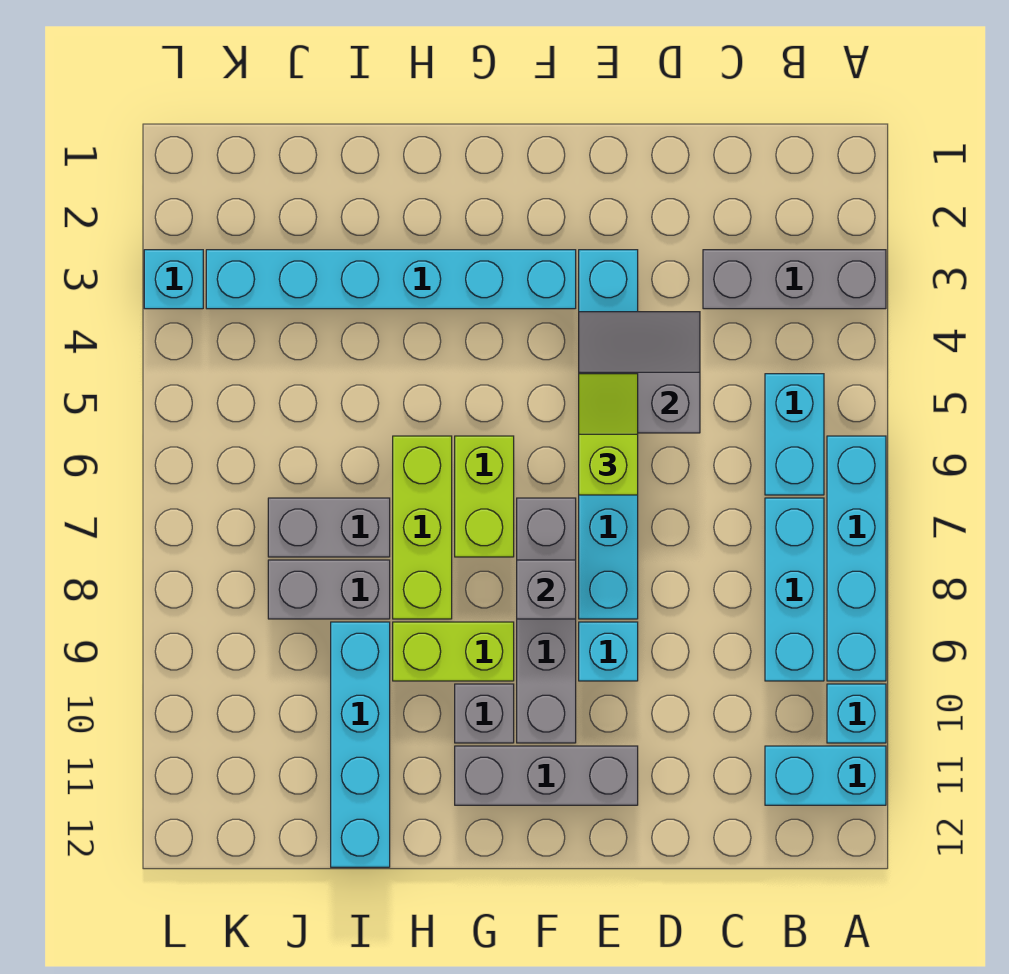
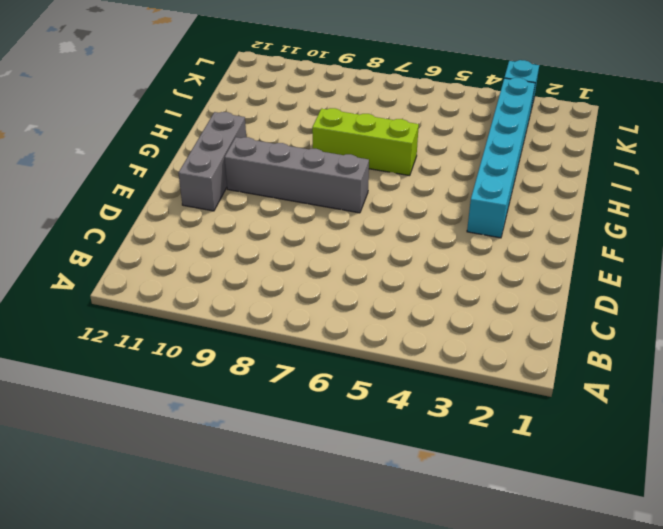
none -> grey 1x3 brick [703,250,886,309]
none -> cyan 1x4 brick [827,436,886,681]
none -> cyan 1x1 brick [827,684,886,743]

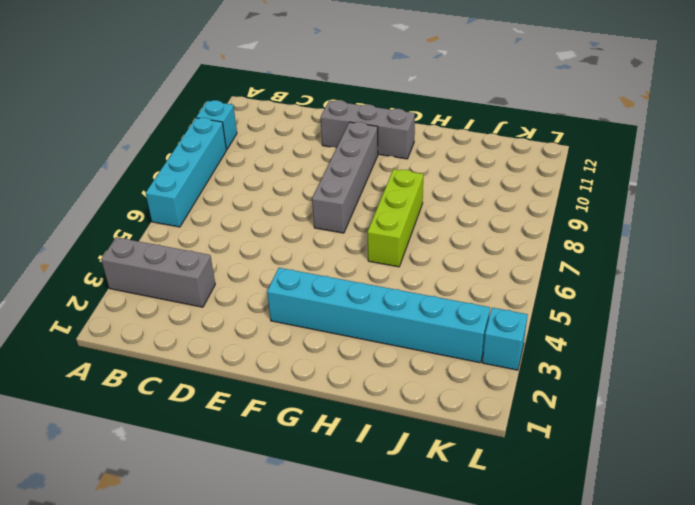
none -> cyan 1x2 brick [765,746,886,805]
none -> cyan 1x2 brick [765,374,824,495]
none -> cyan 1x3 brick [765,498,824,681]

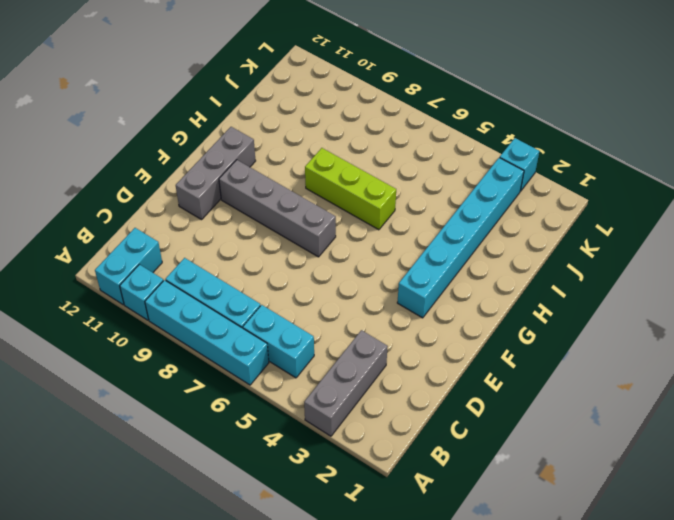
none -> cyan 1x6 brick [579,250,638,619]
none -> cyan 1x1 brick [579,622,638,681]
none -> lime 1x2 brick [455,436,514,557]

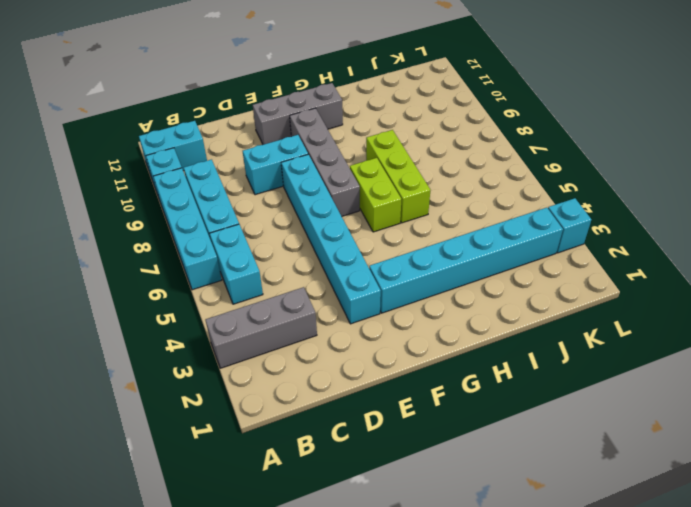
cyan 1x2 brick [243,135,308,195] -> cyan 1x1 brick [579,622,638,681]
none -> lime 1x2 brick [393,622,514,681]
none -> grey 1x1 brick [455,684,514,743]
none -> grey 1x2 brick [268,498,390,557]

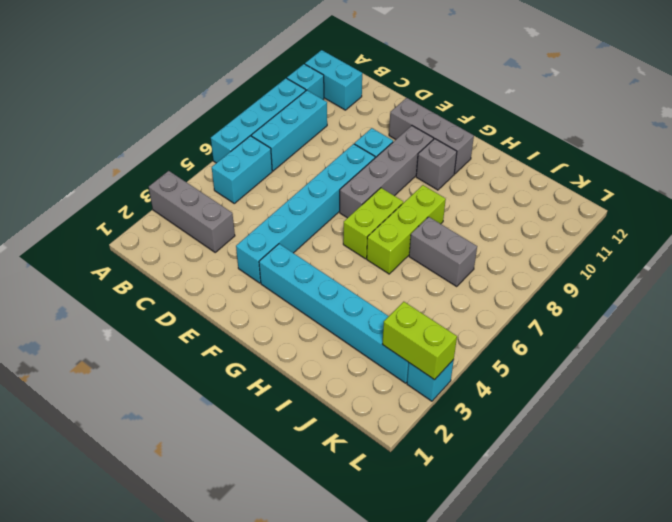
lime 1x2 brick [382,302,457,380] -> lime 1x2 brick moved to [393,622,514,681]
none -> grey 1x2 brick [268,560,390,619]
none -> cyan 1x4 brick [331,622,390,867]
none -> grey 2x2 slope [579,312,700,433]

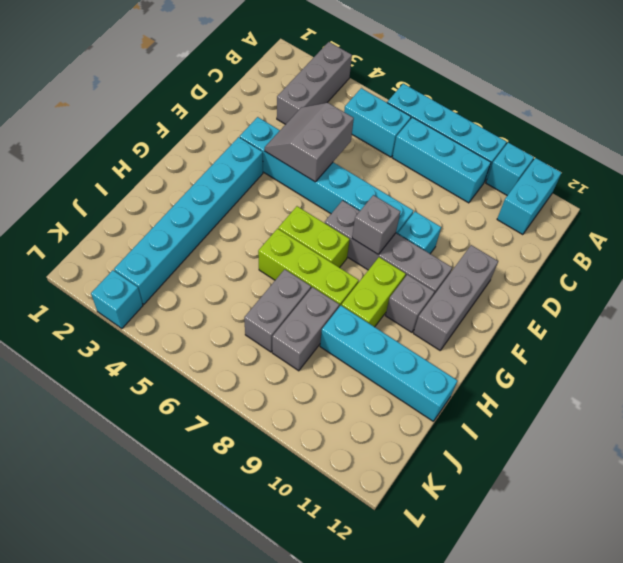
none -> lime 1x2 slope [579,374,638,495]

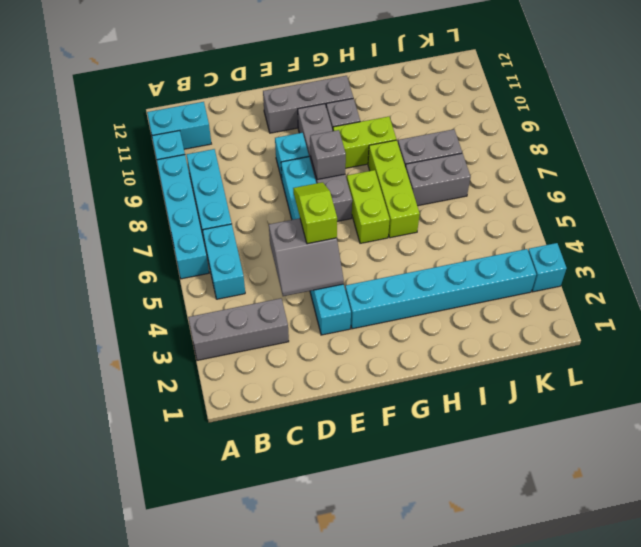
lime 1x2 slope [293,182,337,244] -> lime 1x2 slope turned to [579,374,638,495]
none -> cyan 1x4 brick [331,622,390,867]

